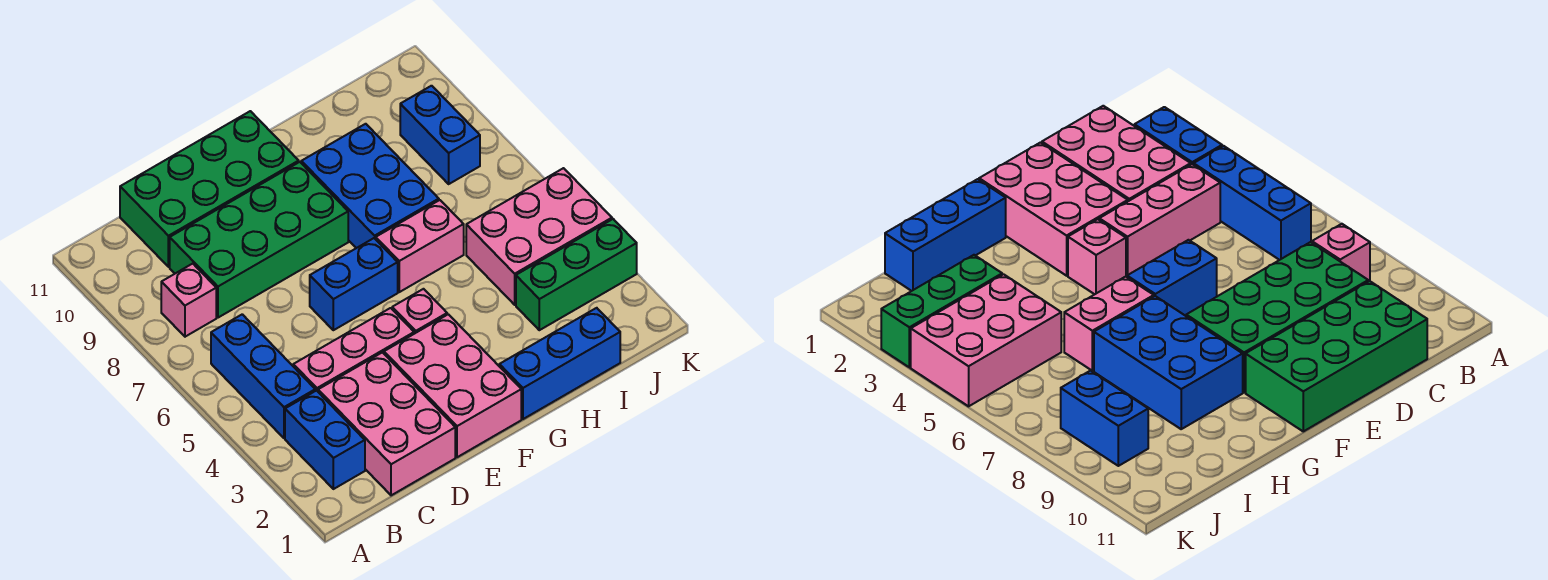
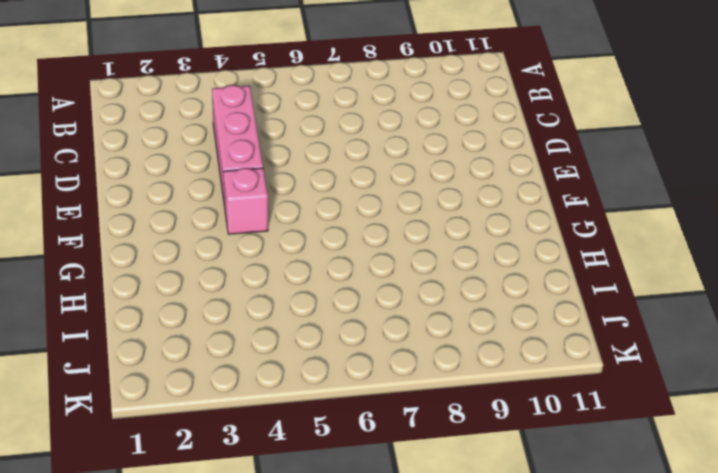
none -> blue 1x2 brick [285,391,365,489]
none -> blue 1x3 brick [211,314,315,438]
none -> pink 1x1 brick [161,264,216,337]

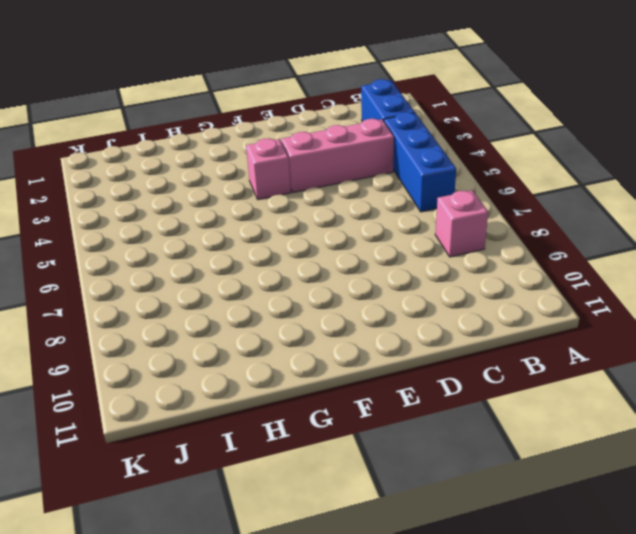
none -> pink 2x3 brick [318,352,455,495]
none -> green 2x4 brick [170,162,348,318]
none -> green 2x4 brick [120,111,299,267]

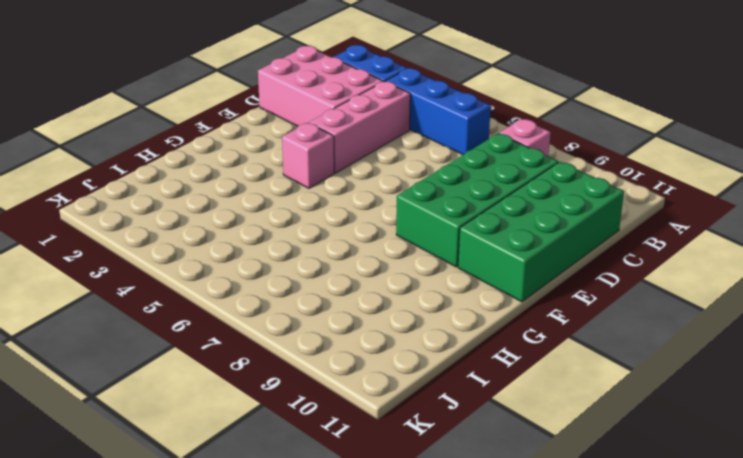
none -> pink 2x3 brick [384,314,521,457]
none -> blue 1x2 brick [310,238,398,330]
none -> blue 1x3 brick [499,308,620,419]

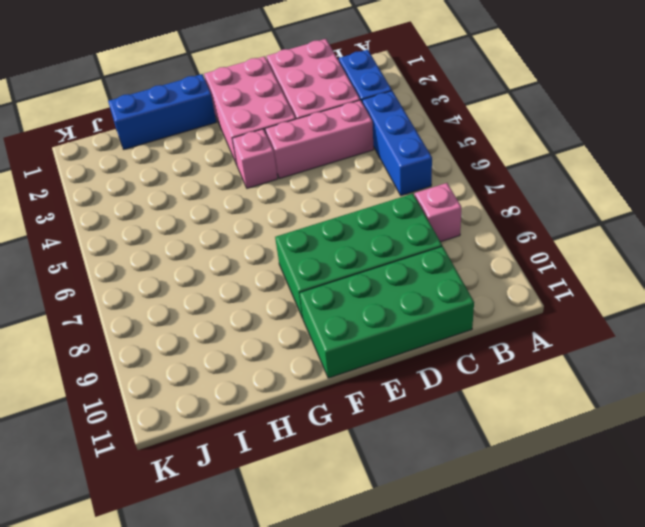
none -> blue 1x2 brick [310,238,398,330]
none -> pink 1x2 brick [376,200,464,292]
none -> blue 2x3 brick [301,124,439,248]

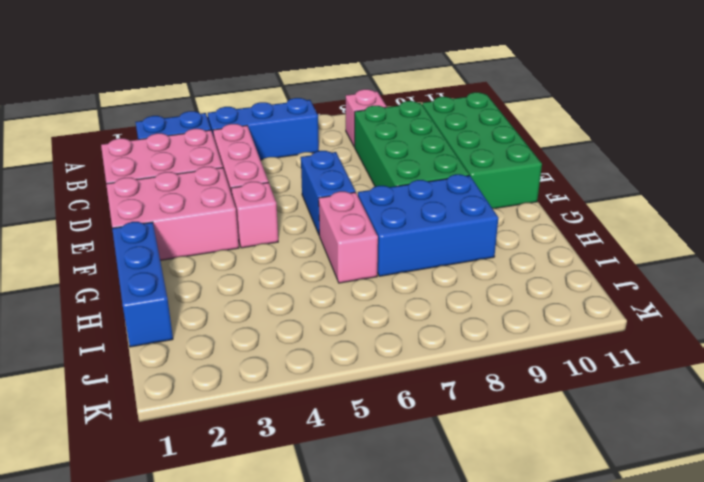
none -> green 1x3 brick [516,219,637,330]
none -> pink 2x3 brick [466,168,612,305]
none -> blue 1x2 brick [400,86,480,184]

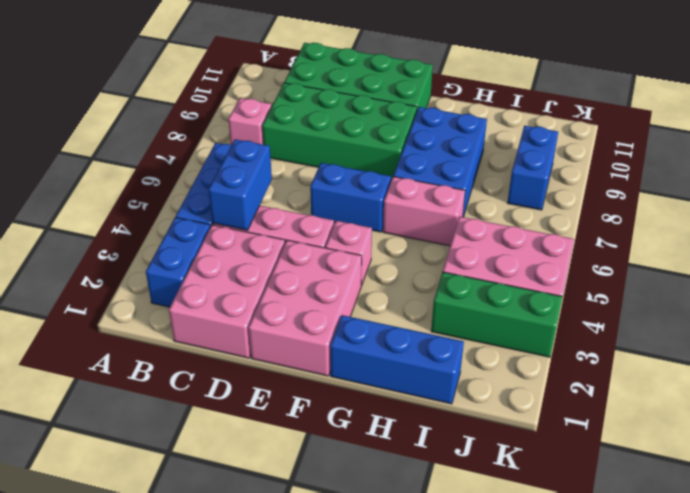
blue 1x2 brick [208,139,272,230] -> none

